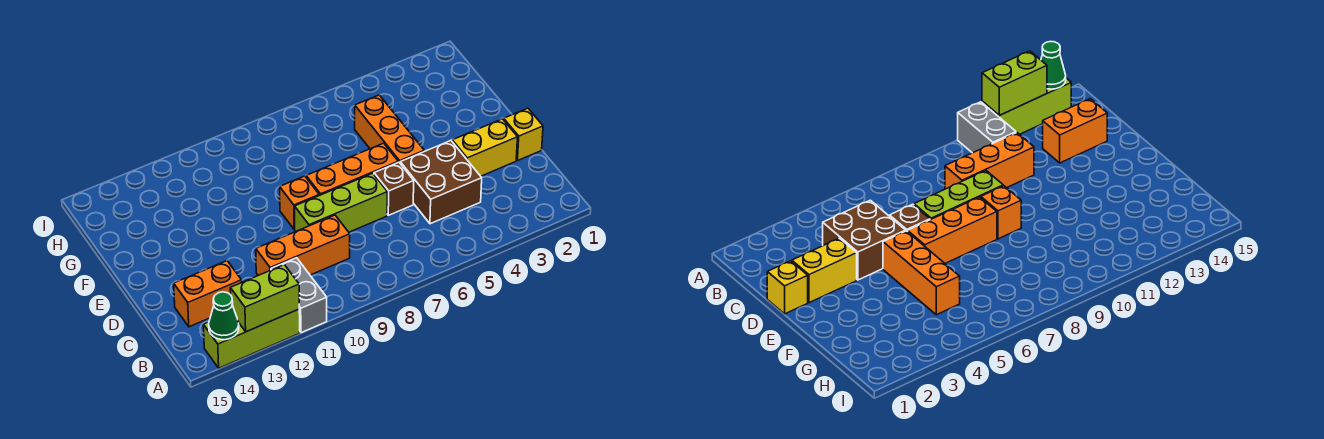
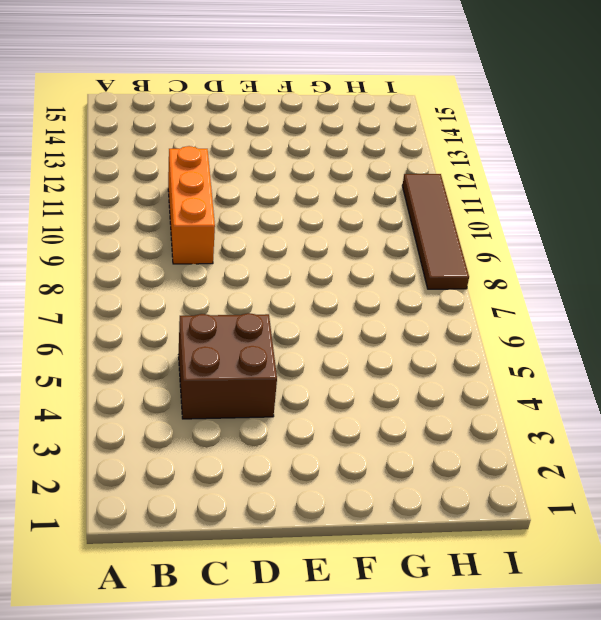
brown 1x4 tile [402,174,469,289] -> none
none -> grey 1x2 brick [271,258,327,333]
none -> lime 1x3 brick [203,309,300,368]
none -> orange 1x2 brick [174,261,242,327]

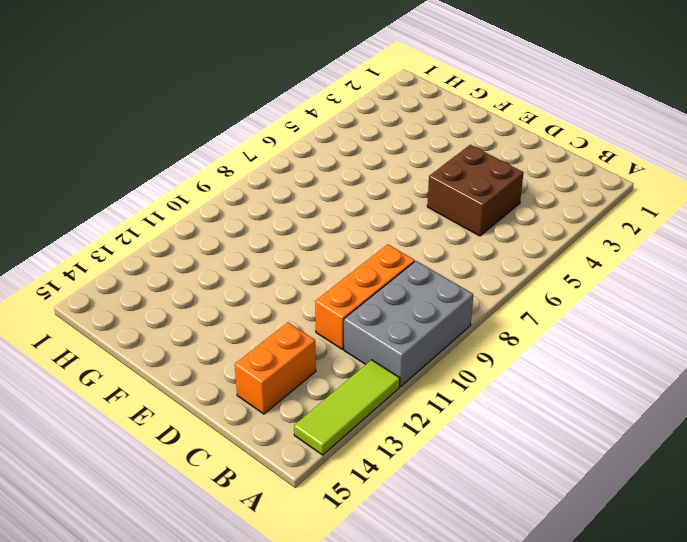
grey 2x3 brick [344,261,473,387] -> grey 1x2 brick [271,258,327,333]
lime 1x3 tile [294,360,400,455] -> lime 1x3 brick [203,309,300,368]
none -> yellow 1x1 brick [504,108,543,161]
none -> yellow 1x2 brick [452,119,518,176]
none -> brown 1x1 brick [374,162,414,215]

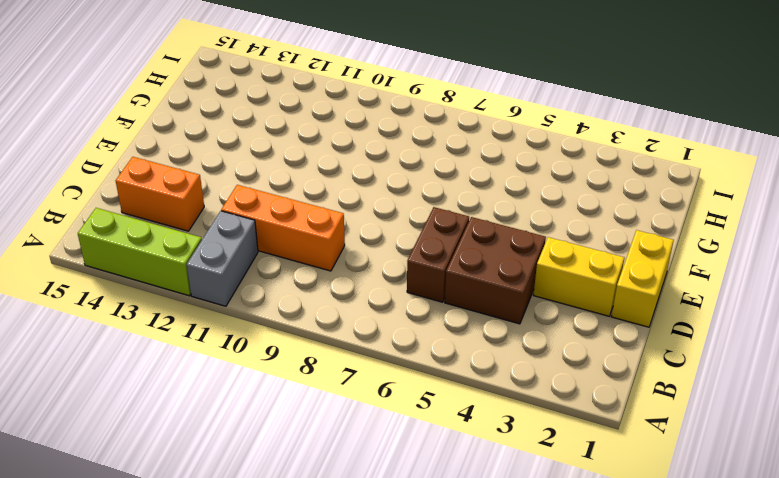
brown 1x2 brick [407,207,469,302] -> brown 1x1 brick [374,162,414,215]
yellow 1x2 brick [611,230,674,327] -> yellow 1x1 brick [504,108,543,161]
none -> lime 1x3 brick [295,173,387,232]
none -> orange 1x3 brick [355,95,424,163]
none -> orange 1x3 brick [306,143,398,195]

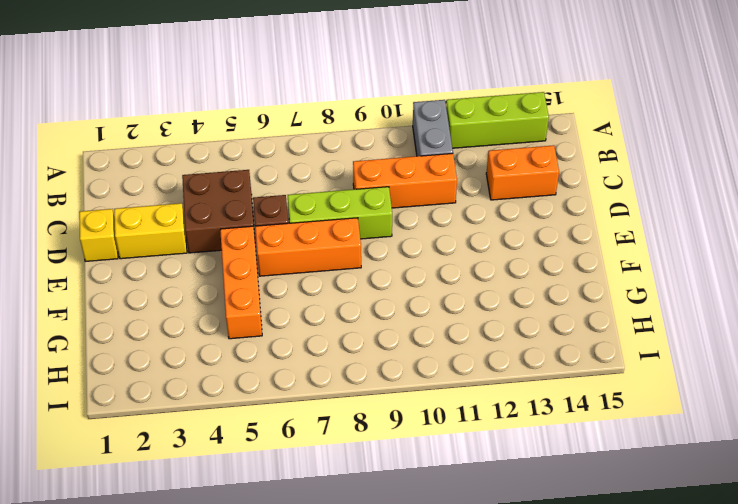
none -> orange 1x1 brick [280,176,319,229]
none -> lime 1x2 brick [230,265,299,332]
none -> green 1x1 cone [209,292,239,340]

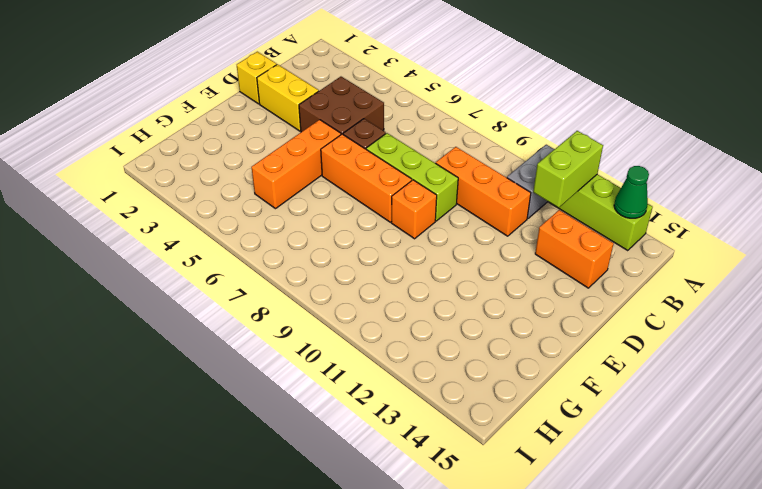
lime 1x2 brick [533,131,603,208] -> lime 1x2 brick turned to [230,265,299,332]

